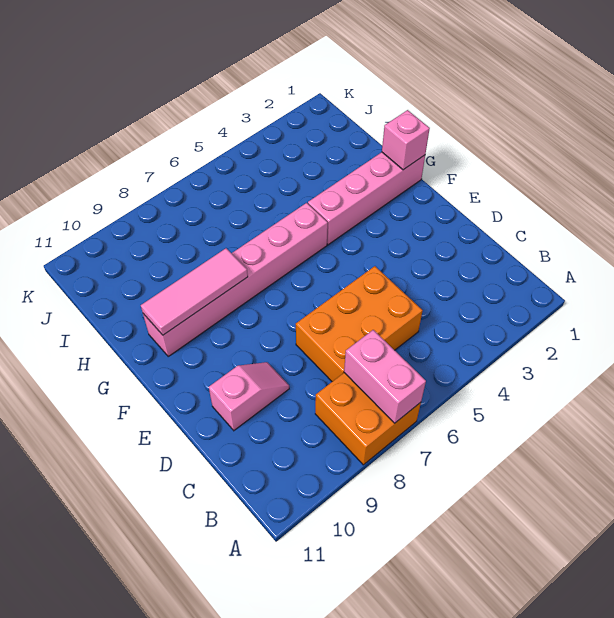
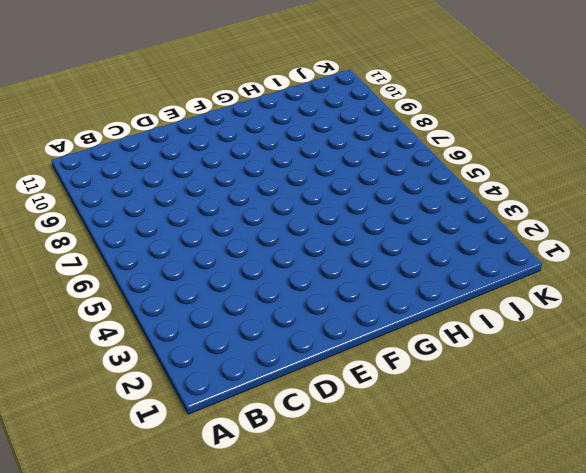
none -> orange 2x2 brick [315,373,421,465]
none -> orange 2x3 brick [296,266,423,382]

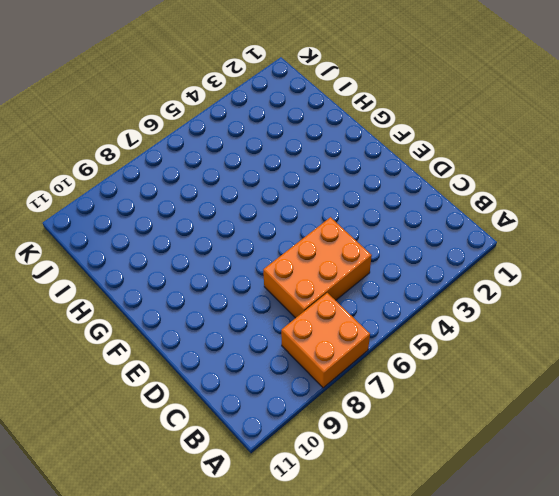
none -> pink 1x2 slope [209,362,289,430]
none -> pink 1x4 brick [308,152,425,245]

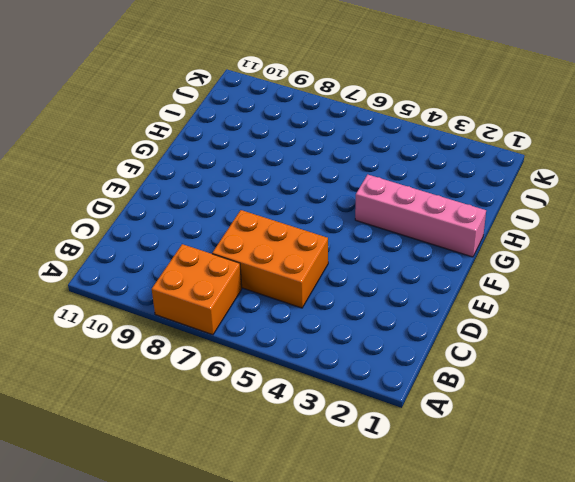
none -> pink 1x2 slope [209,362,289,430]
none -> pink 1x6 brick [143,203,328,356]

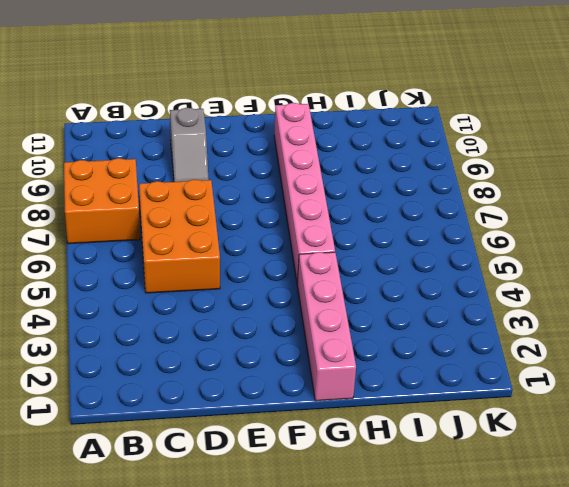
grey 1x2 slope [170,108,209,182] -> pink 1x2 slope [209,362,289,430]
none -> pink 1x2 brick [344,330,426,423]
none -> pink 1x1 brick [382,110,430,170]

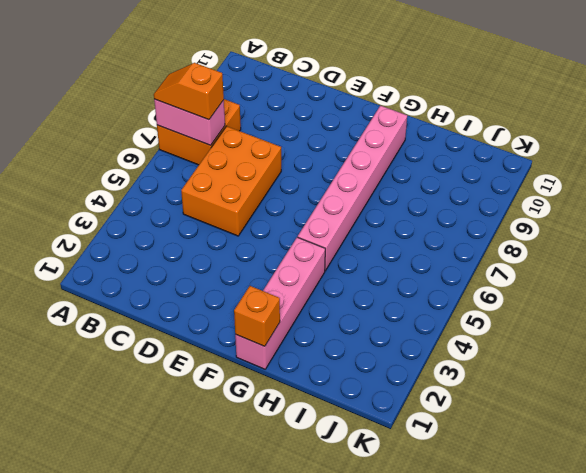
orange 1x2 slope [154,63,224,120] -> none
orange 1x1 brick [234,286,280,346] -> pink 1x1 brick [382,110,430,170]
none -> pink 1x2 slope [209,362,289,430]
none -> pink 1x3 tile [141,248,248,335]

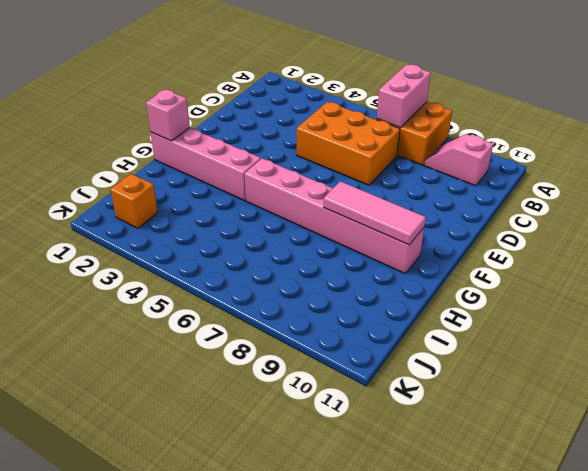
pink 1x2 slope [424,134,493,186] -> pink 1x2 slope moved to [209,362,289,430]
orange 1x1 brick [110,174,158,228] -> none

